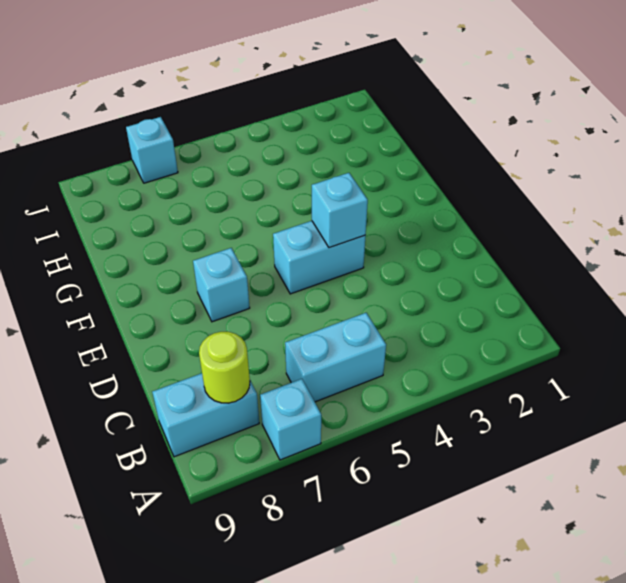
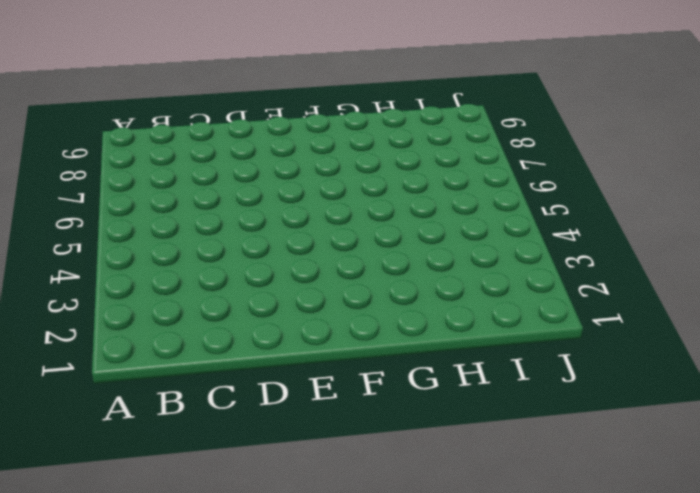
none -> cyan 1x1 brick [260,379,321,460]
none -> cyan 1x2 brick [285,313,386,402]

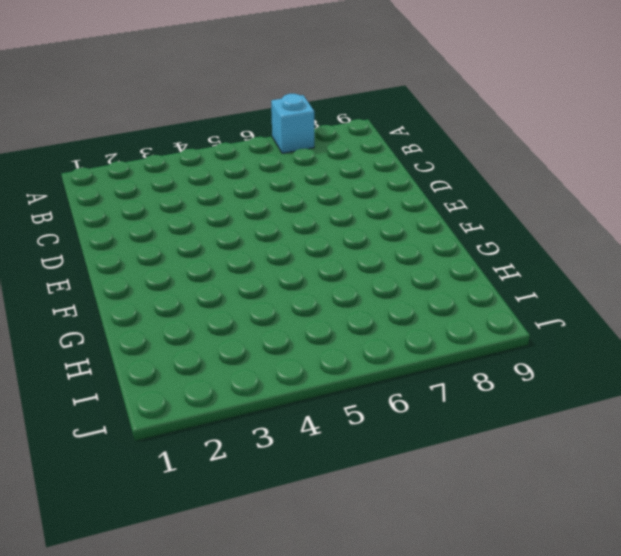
none -> cyan 1x2 brick [285,313,386,402]
none -> cyan 1x2 brick [152,373,259,457]

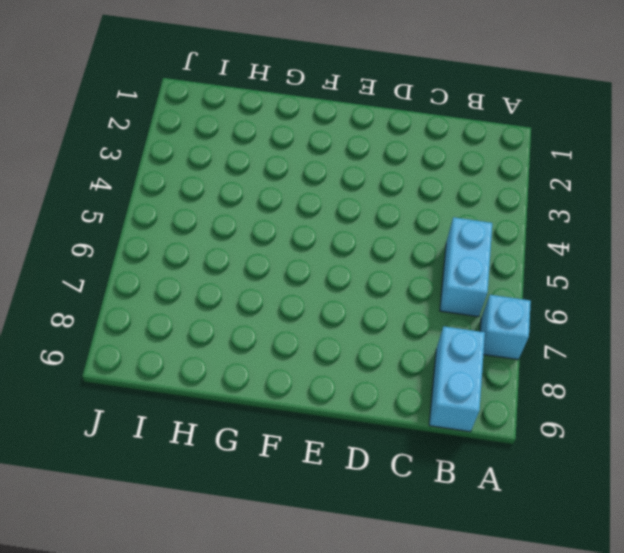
none -> cyan 1x2 brick [273,221,366,294]
none -> cyan 1x1 brick [193,248,250,322]

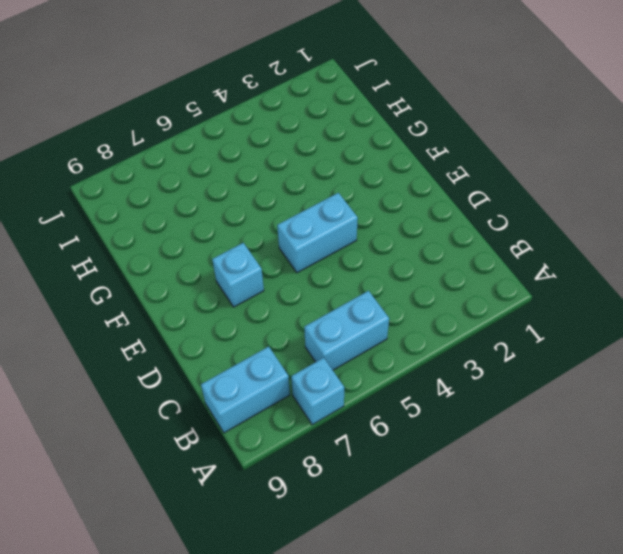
none -> cyan 1x1 brick [126,117,178,183]
none -> lime 1x1 round brick [199,332,250,403]

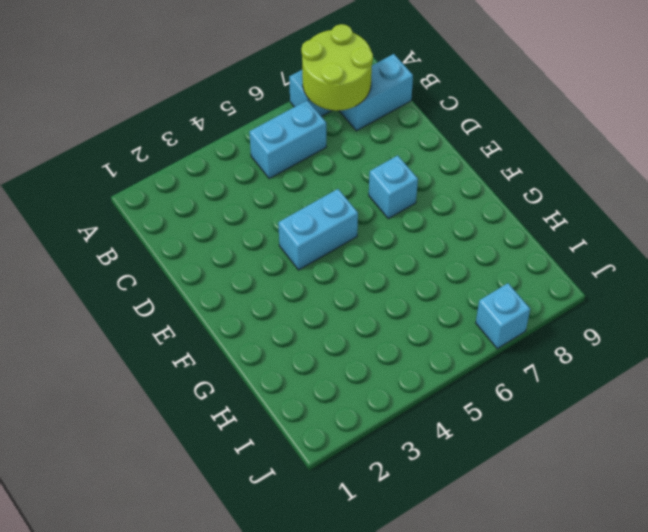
lime 2x2 round brick [301,24,373,111] -> lime 1x1 round brick [199,332,250,403]
none -> cyan 1x1 brick [312,173,368,248]

